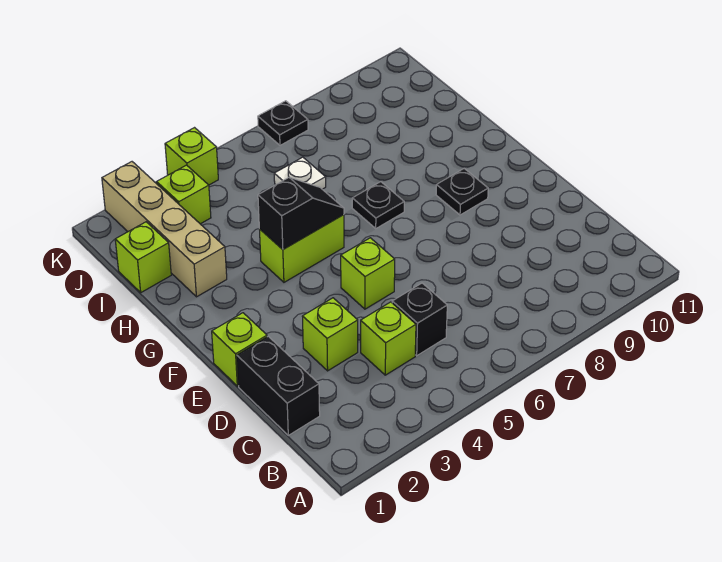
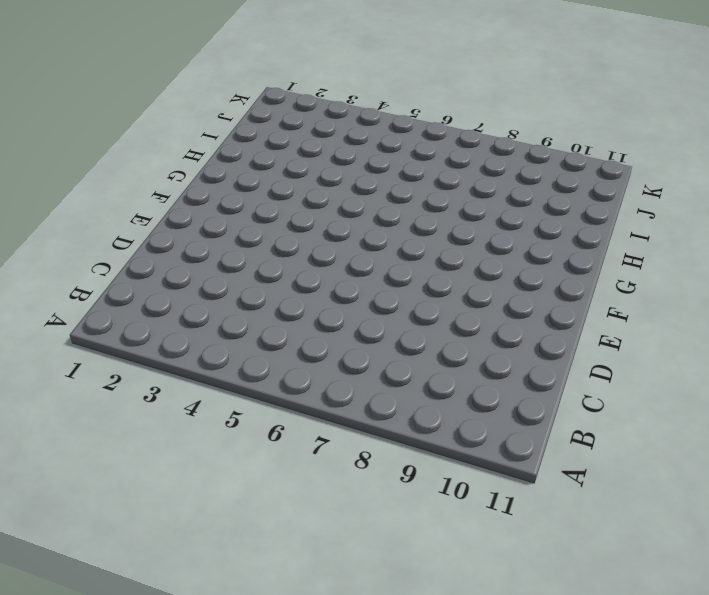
none -> black 1x2 brick [237,336,320,435]
none -> lime 1x1 brick [361,302,416,375]
none -> black 1x1 brick [392,283,447,356]

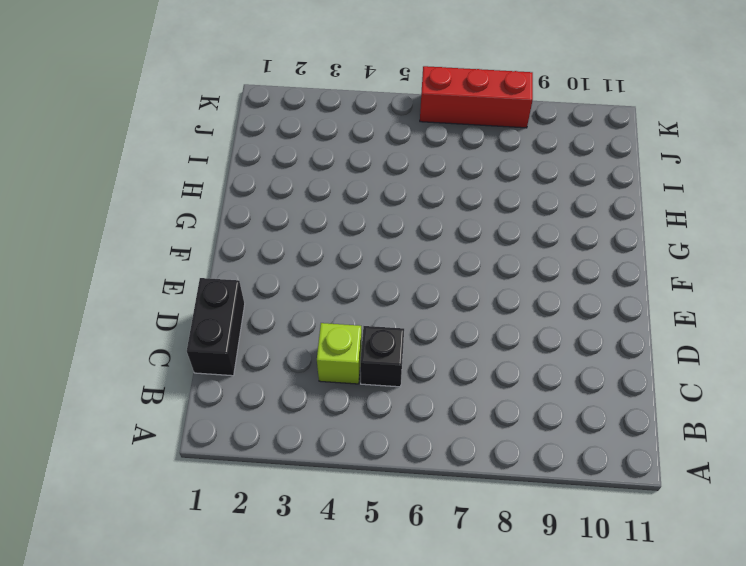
red 1x3 brick [420,66,533,128] -> black 1x1 plate [258,101,308,145]
none -> lime 1x1 brick [302,298,358,371]
none -> lime 1x1 brick [212,313,267,386]
none -> lime 1x1 brick [341,238,395,309]

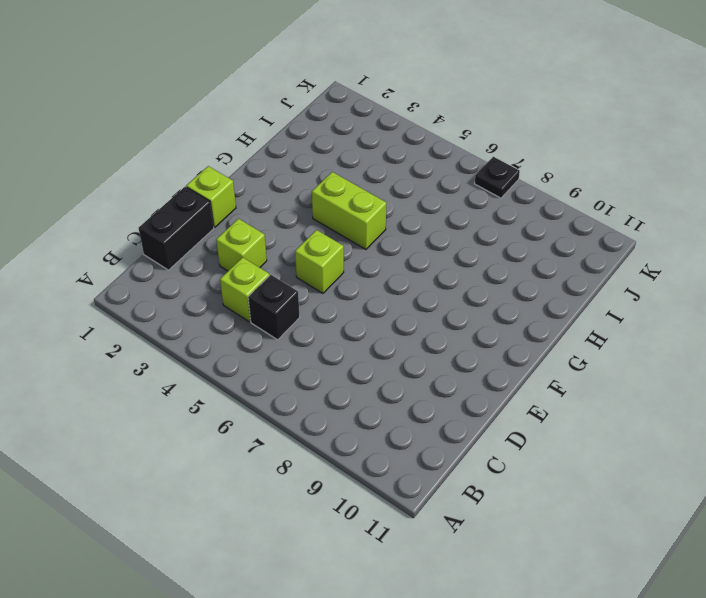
none -> black 1x1 plate [436,169,488,215]
none -> black 1x1 plate [352,182,404,228]
none -> tan 1x4 brick [102,162,227,297]

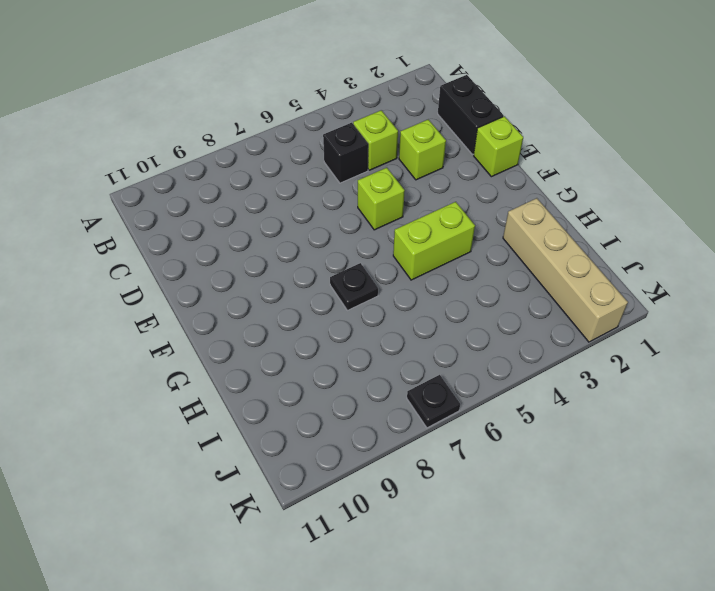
none -> black 1x1 plate [436,169,488,215]
none -> lime 1x1 brick [115,222,171,292]
none -> white 1x1 plate [274,157,326,189]

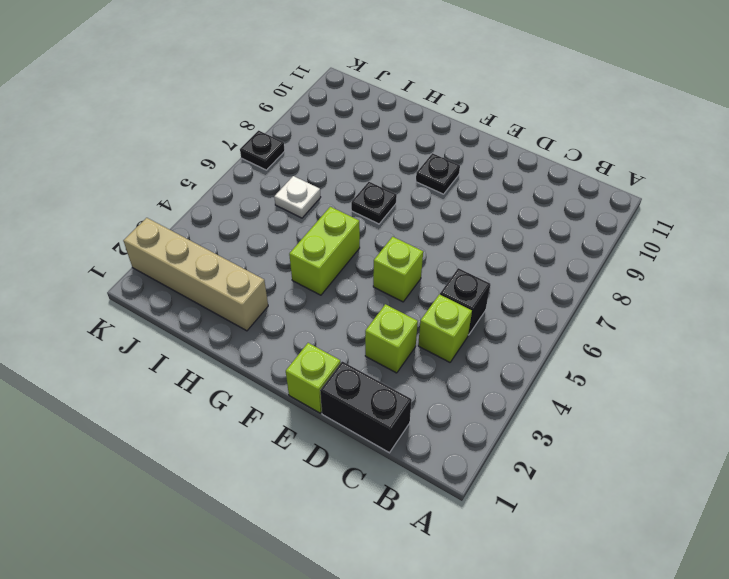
none -> lime 1x1 brick [115,222,171,292]
none -> lime 1x1 brick [157,165,211,224]
none -> lime 1x1 brick [165,128,218,185]

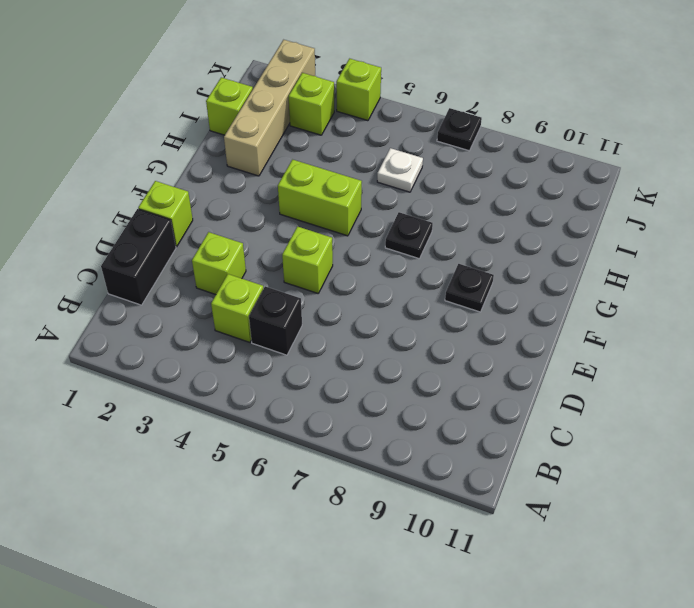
none -> black 1x2 slope [258,177,344,249]

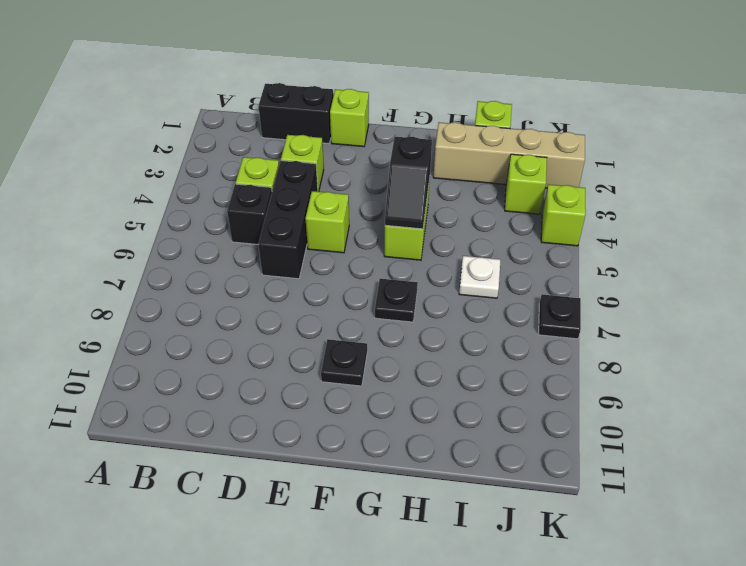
black 1x3 brick [258,161,318,279] -> none

